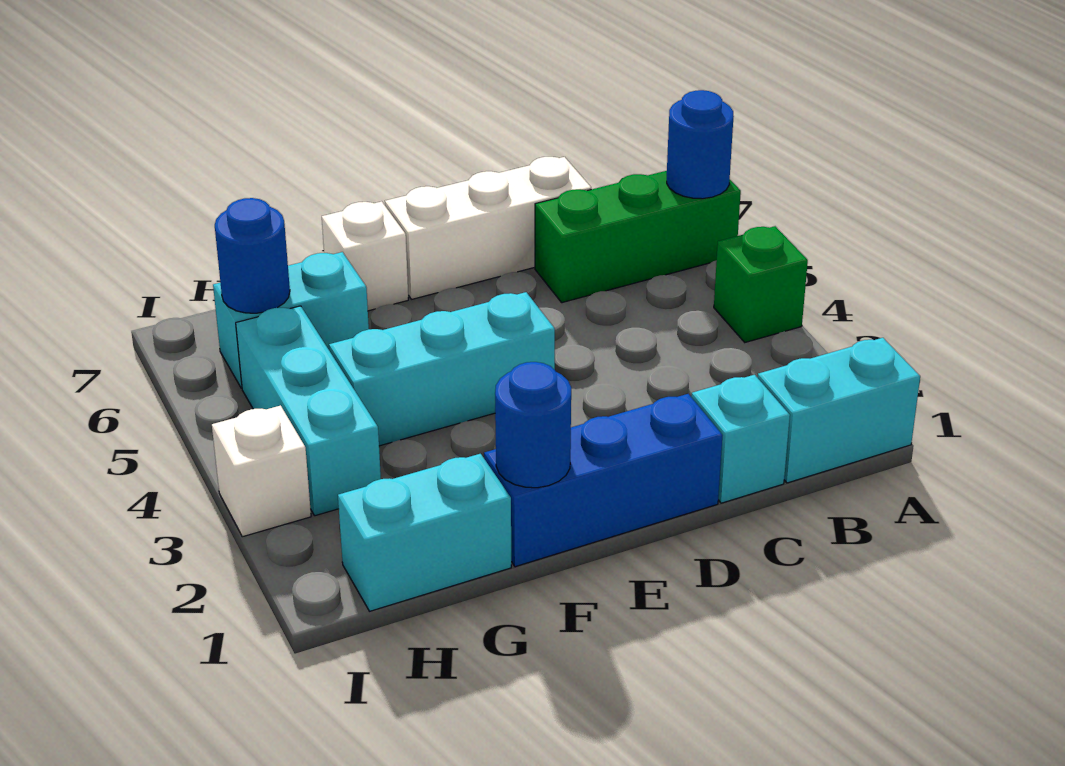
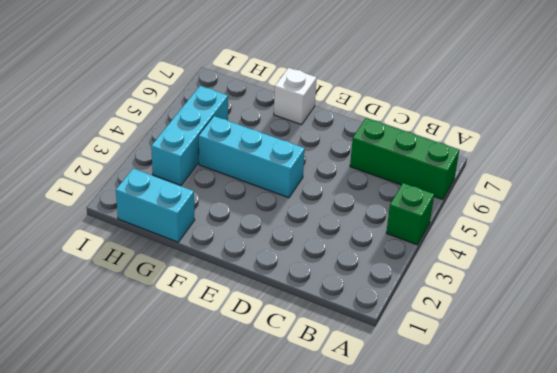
none -> cyan 1x2 brick [758,338,920,483]
none -> cyan 1x1 brick [691,375,790,503]
none -> white 1x3 brick [385,157,591,299]

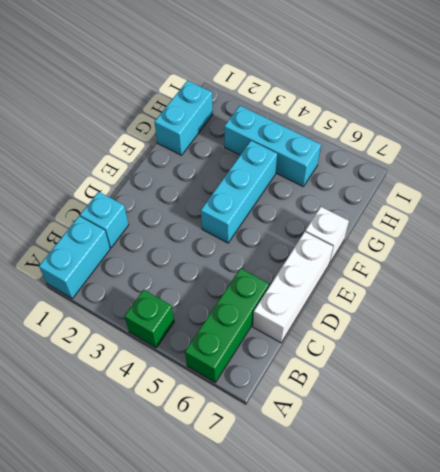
none -> blue 1x3 brick [484,394,722,567]
none -> cyan 1x2 brick [213,252,369,388]
none -> white 1x1 brick [212,405,311,537]

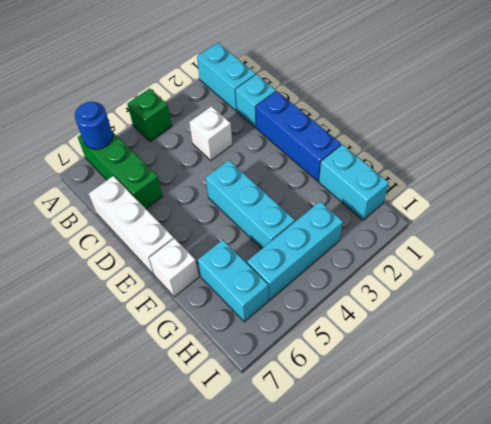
white 1x1 brick [189,106,232,160] -> white 1x1 brick moved to [212,405,311,537]
none -> blue 1x1 round brick [495,362,571,488]
none -> blue 1x1 round brick [215,198,290,313]

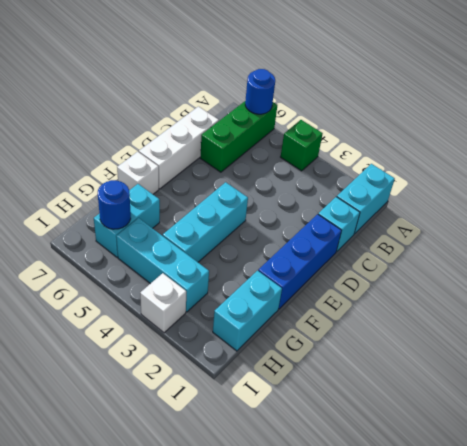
none -> blue 1x1 round brick [495,362,571,488]

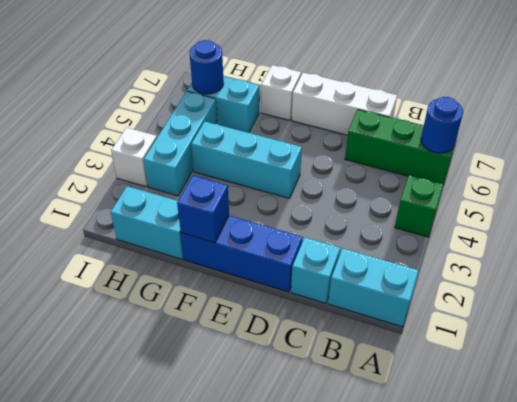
blue 1x1 brick [177,176,229,243] -> blue 1x1 round brick [495,362,571,488]

